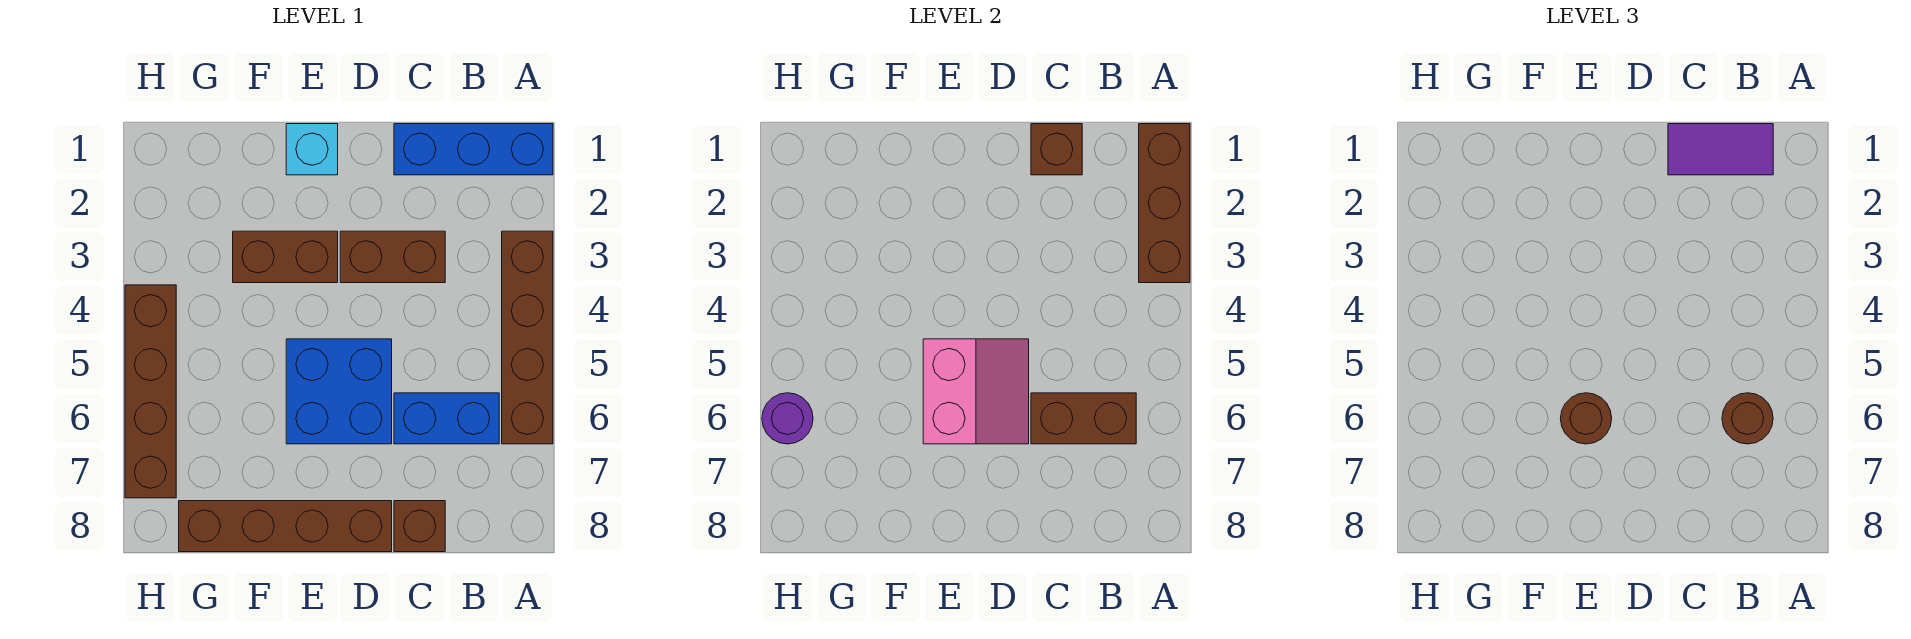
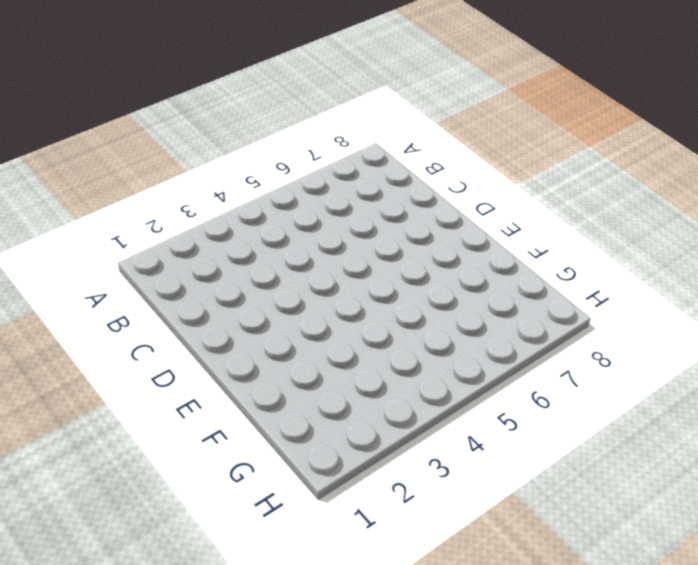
none -> blue 1x3 brick [394,124,553,175]
none -> brown 1x4 brick [502,231,553,444]
none -> blue 1x2 brick [394,393,499,444]

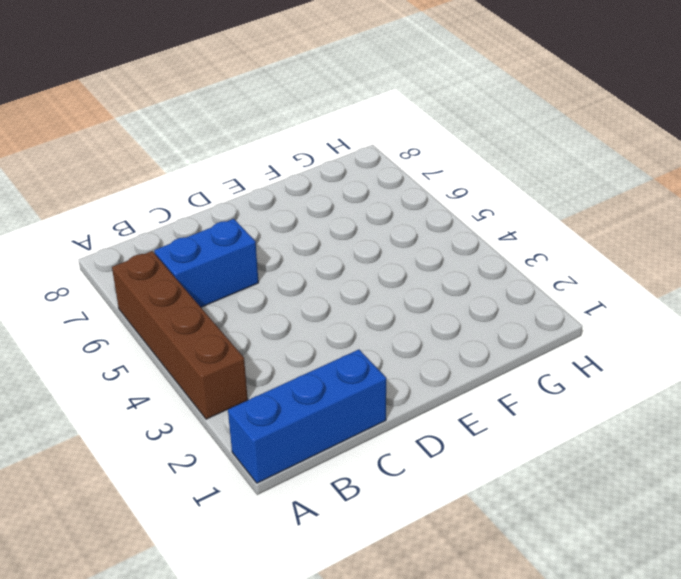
none -> brown 1x2 brick [340,231,445,283]
none -> brown 1x1 brick [394,501,445,552]
none -> blue 2x2 brick [286,339,392,444]

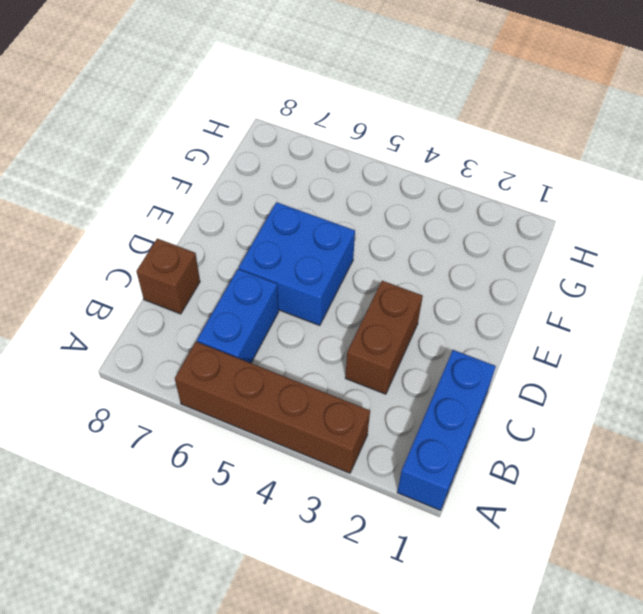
none -> brown 1x4 brick [179,501,392,552]
none -> cyan 1x1 brick [286,124,338,175]
none -> brown 1x2 brick [233,231,338,283]

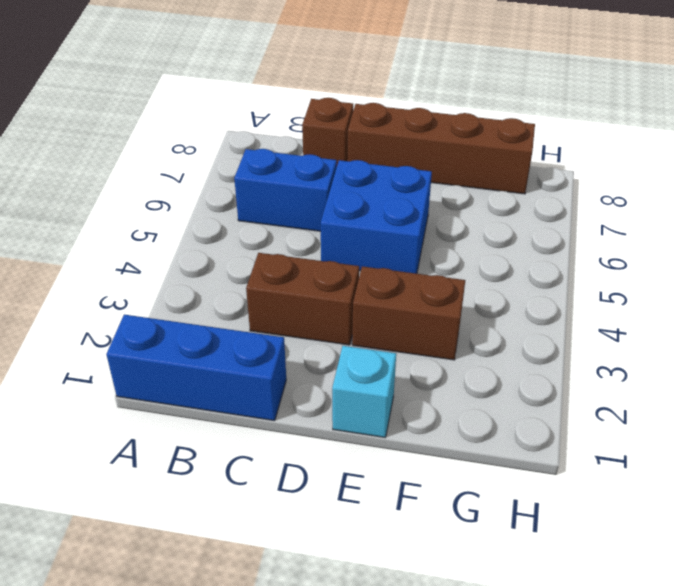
none -> brown 1x4 brick [502,231,553,444]
none -> brown 1x4 brick [125,285,176,498]
none -> brown 1x3 brick [1139,124,1190,283]

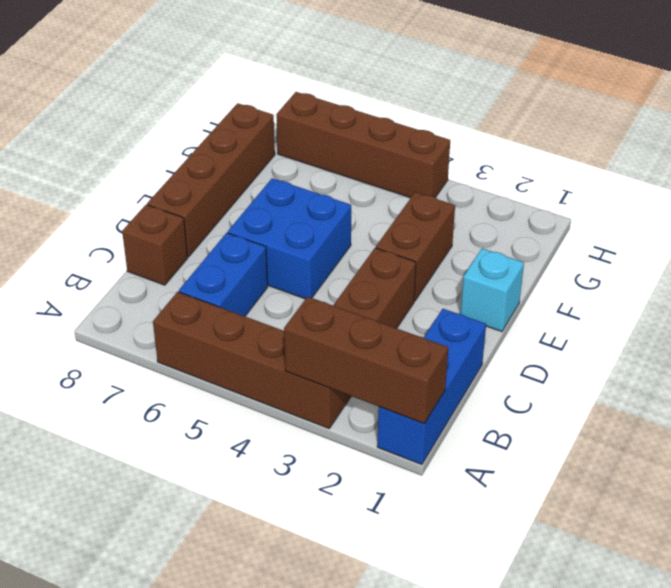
none -> brown 1x2 brick [1031,393,1136,444]
none -> brown 1x1 brick [1031,124,1082,175]
none -> pink 2x2 slope [923,339,1029,444]

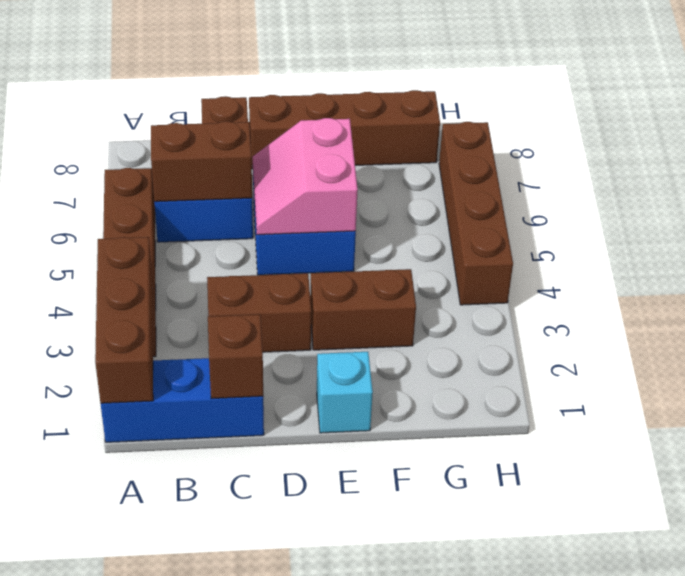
none -> purple 1x1 round brick [762,393,813,444]
none -> purple 1x2 tile [1668,124,1773,175]
none -> brown 1x1 round brick [1722,393,1773,444]

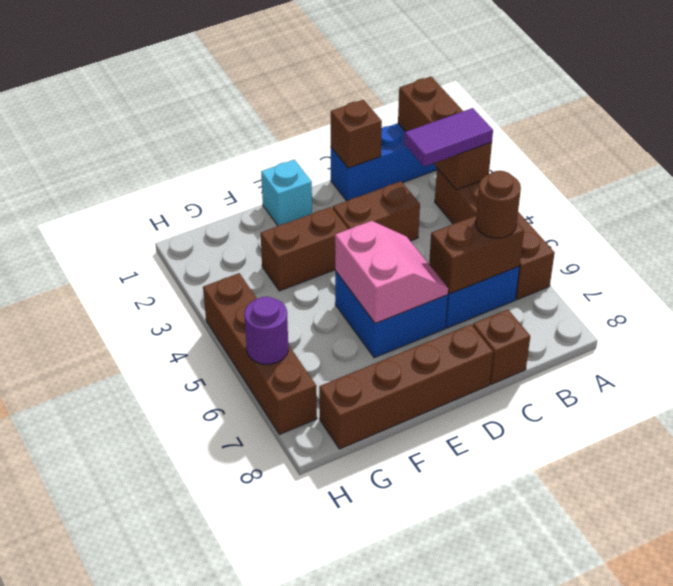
purple 1x2 tile [404,108,493,167] -> purple 1x2 tile moved to [1668,124,1773,175]
none -> brown 1x1 round brick [1560,393,1612,444]

